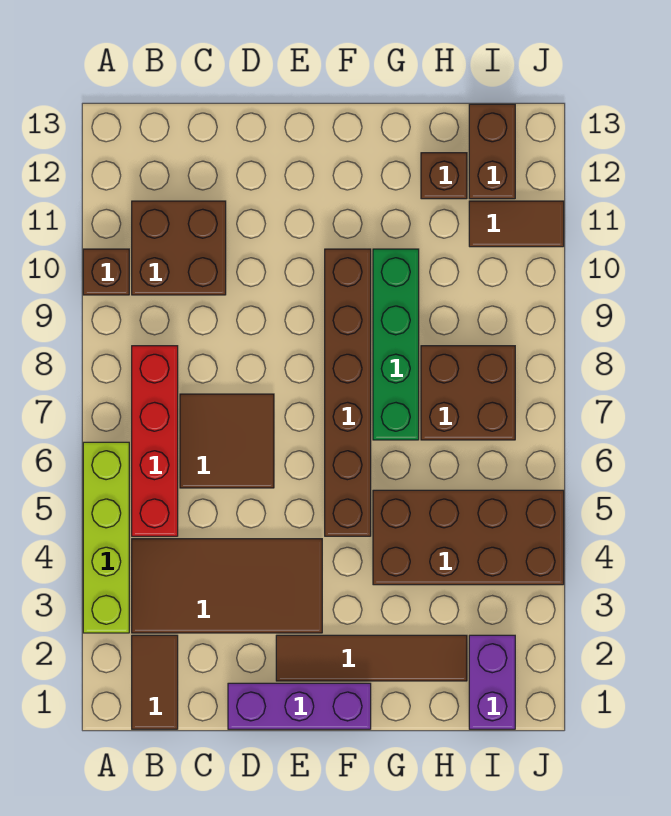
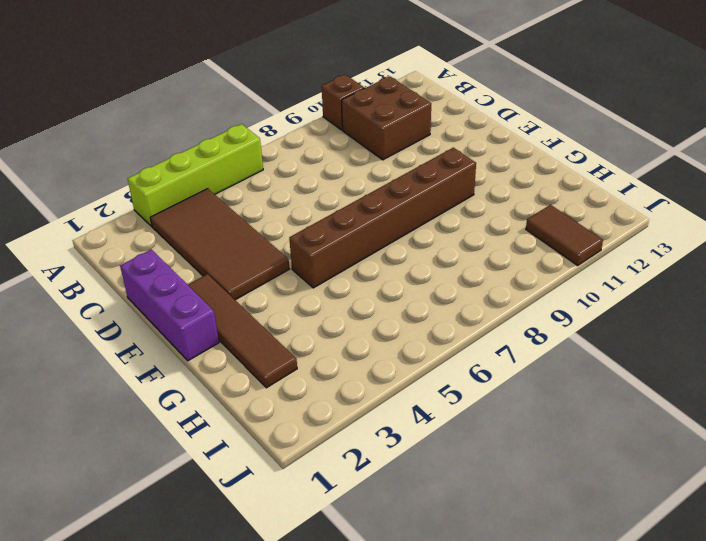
none -> brown 1x2 tile [132,635,178,729]
none -> red 1x4 brick [132,346,178,536]
none -> brown 2x2 tile [180,394,274,488]

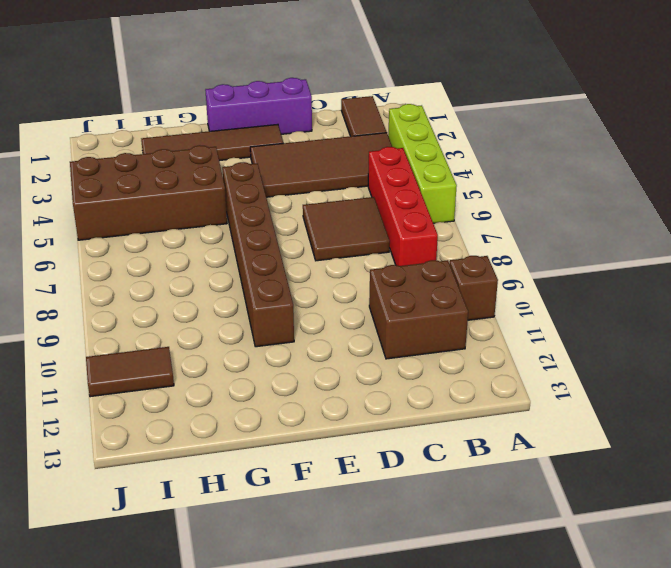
none -> green 1x4 brick [373,249,419,440]
none -> brown 2x2 brick [421,346,515,440]
none -> brown 1x1 brick [421,153,467,199]

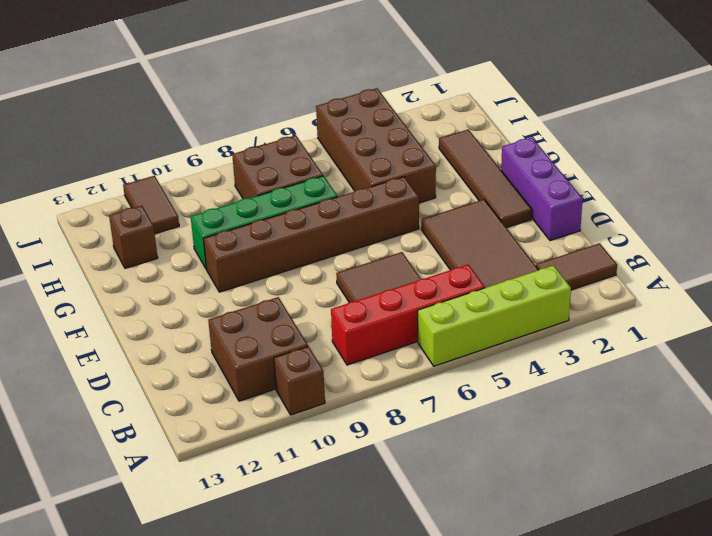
none -> purple 1x2 brick [469,635,515,729]
none -> brown 1x2 brick [469,104,515,199]

